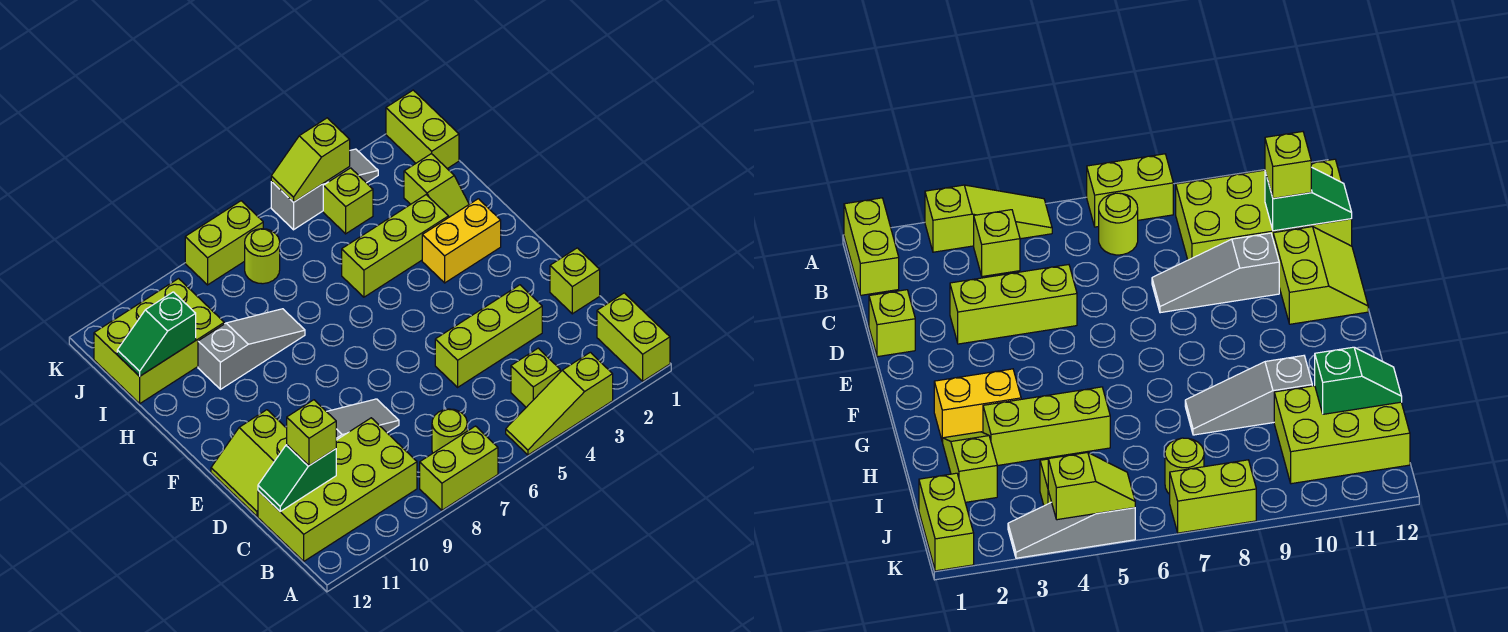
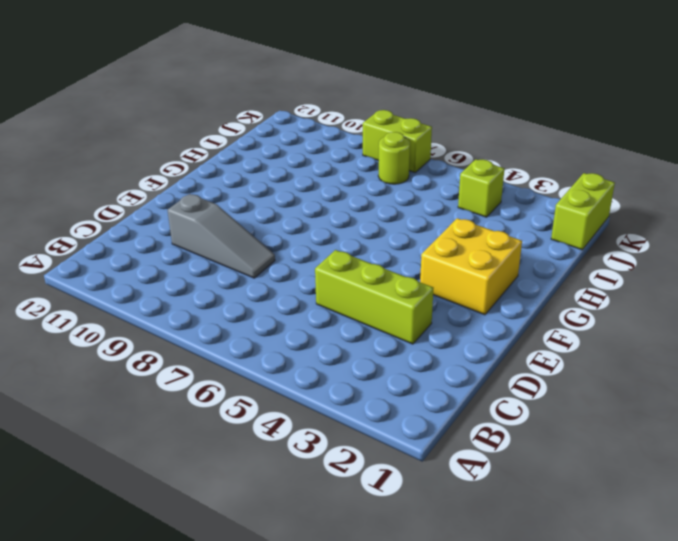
yellow 2x2 brick [420,218,522,315] -> yellow 1x2 brick [422,199,501,283]
none -> lime 1x2 brick [597,293,670,381]
none -> lime 1x3 slope [506,352,613,455]
none -> lime 1x2 brick [420,426,498,510]

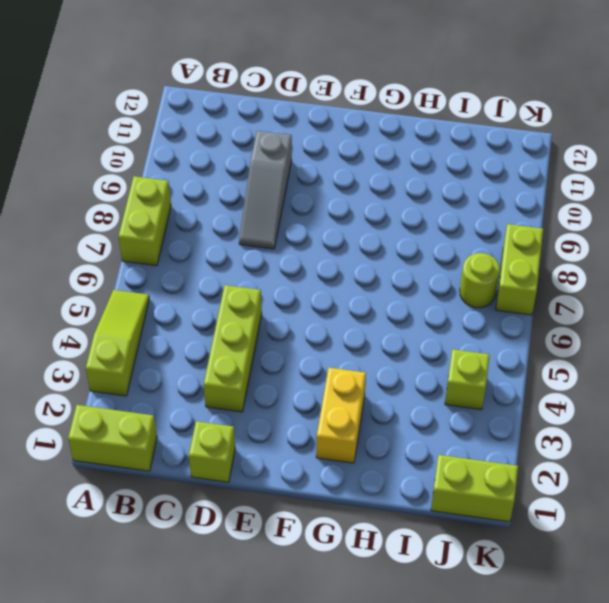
none -> lime 1x1 brick [511,348,560,407]
none -> lime 1x1 round brick [432,409,467,453]
none -> lime 2x4 brick [258,418,417,561]

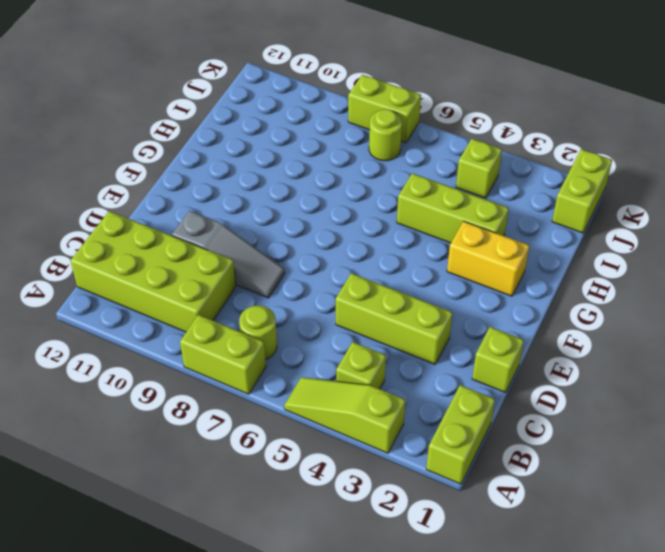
none -> lime 2x2 slope [211,410,287,516]
none -> lime 1x2 slope [404,154,469,217]
none -> grey 1x3 slope [198,309,305,389]

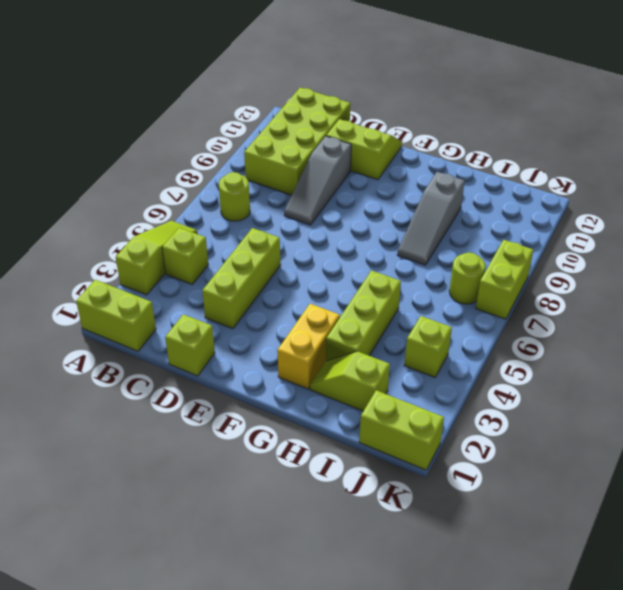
none -> lime 1x2 brick [420,426,498,510]
none -> lime 2x3 brick [94,279,224,403]
none -> grey 1x3 slope [271,149,378,230]

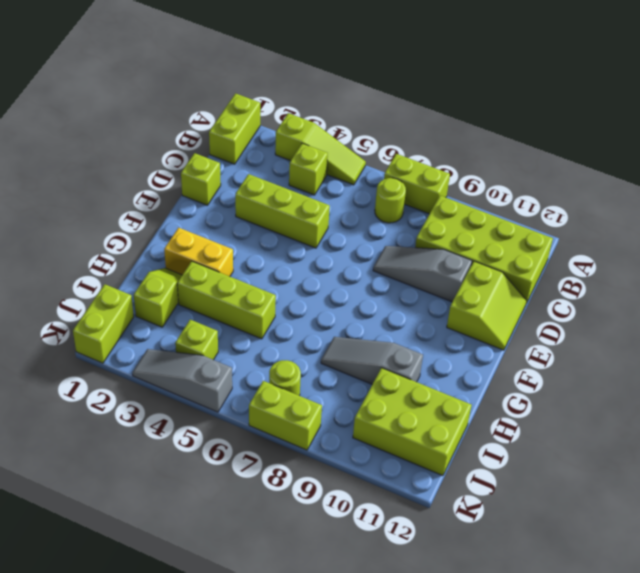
none -> green 1x2 slope [258,445,336,512]
none -> green 1x2 slope [117,292,196,376]
none -> lime 1x2 slope [271,118,350,202]

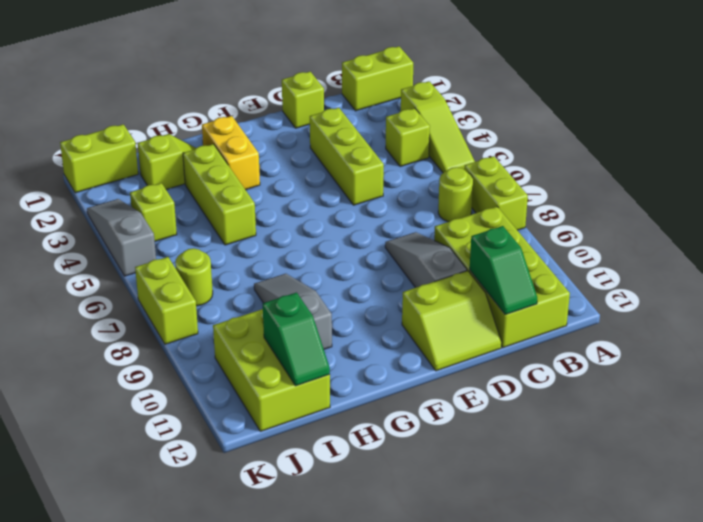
none -> lime 1x2 slope [271,118,350,202]
none -> lime 1x1 brick [287,400,336,466]

